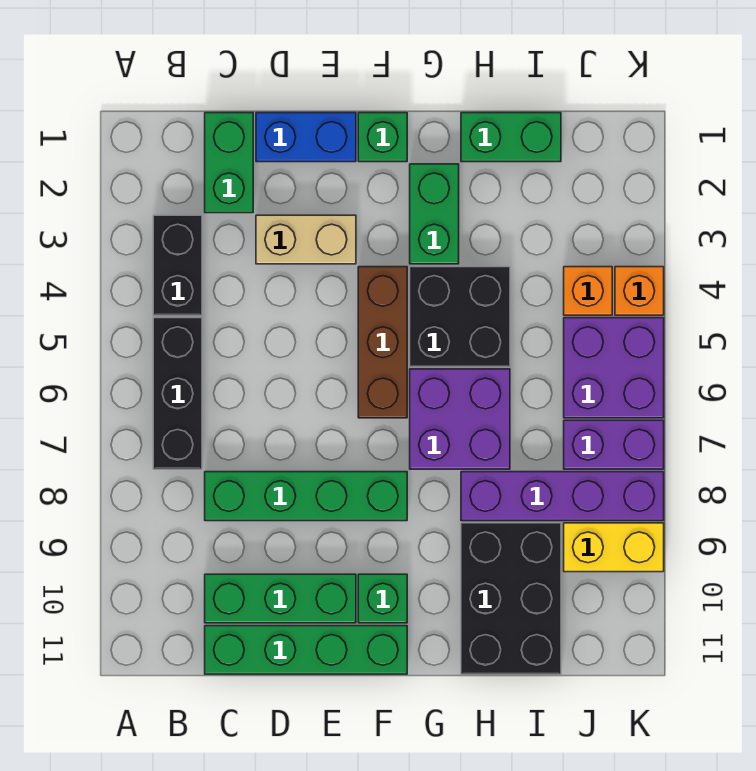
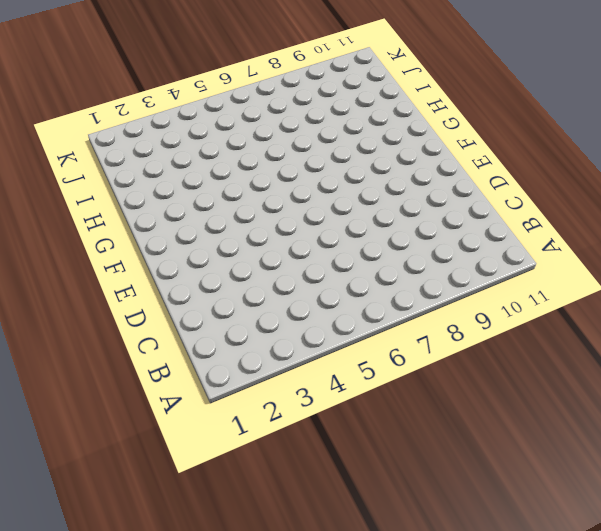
none -> black 1x2 brick [153,215,202,315]
none -> black 1x3 brick [153,318,202,469]
none -> green 1x2 brick [205,113,253,213]

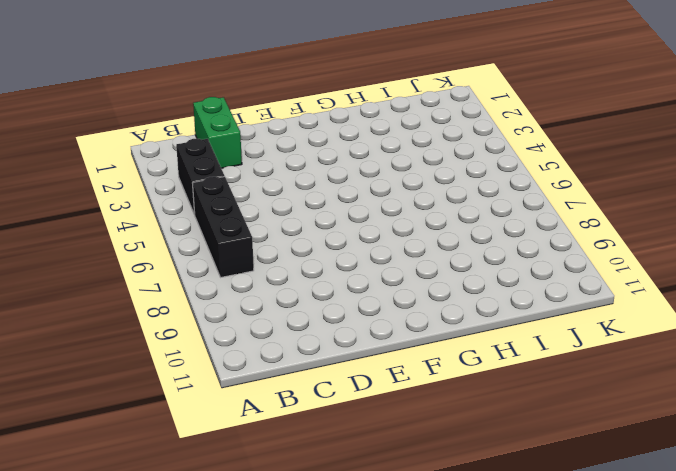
none -> green 1x4 brick [205,472,407,521]
none -> green 1x3 brick [205,574,356,623]
none -> green 1x4 brick [205,626,407,674]

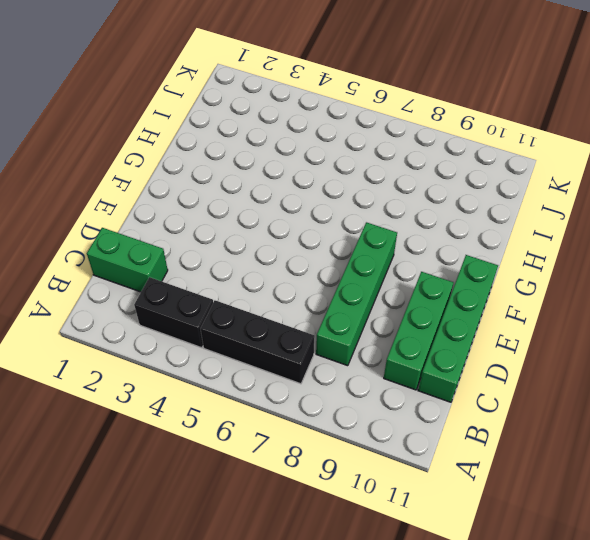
none -> blue 1x2 brick [256,113,356,162]
none -> tan 1x2 brick [256,215,356,264]
none -> green 1x1 brick [358,113,407,162]

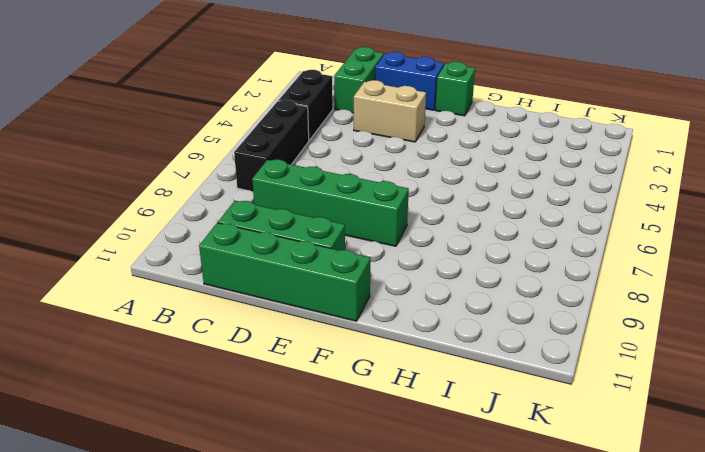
none -> brown 1x3 brick [358,267,407,418]
none -> green 1x1 brick [358,574,407,623]
none -> green 1x2 brick [410,164,459,264]

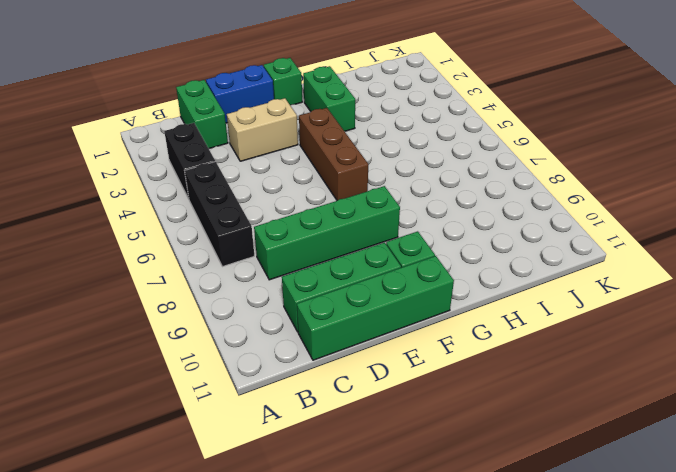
none -> black 2x2 brick [410,267,510,367]
none -> purple 2x2 brick [410,369,510,469]
none -> green 1x2 brick [461,113,561,162]

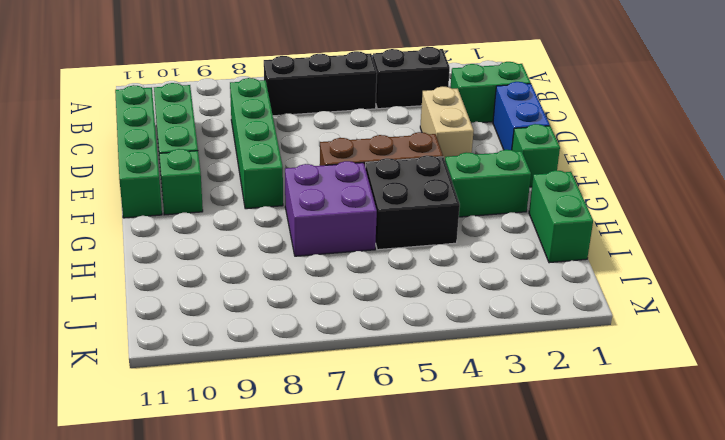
none -> purple 1x4 brick [461,472,664,521]
none -> black 2x3 brick [461,523,561,674]
none -> orange 1x1 brick [564,267,612,315]

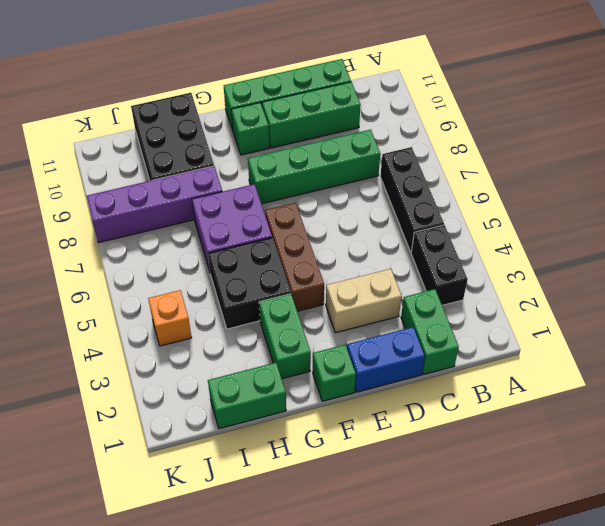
none -> purple 2x2 brick [564,318,664,418]
none -> purple 1x2 brick [564,420,664,469]
none -> yellow 1x2 brick [564,523,664,572]

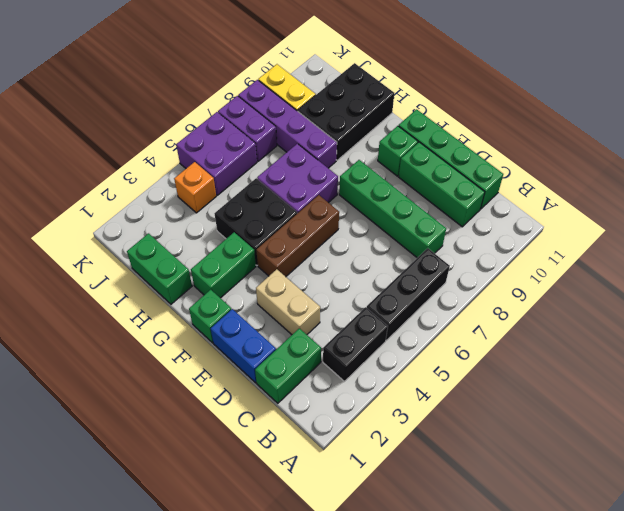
none -> orange 1x1 brick [615,267,664,315]

